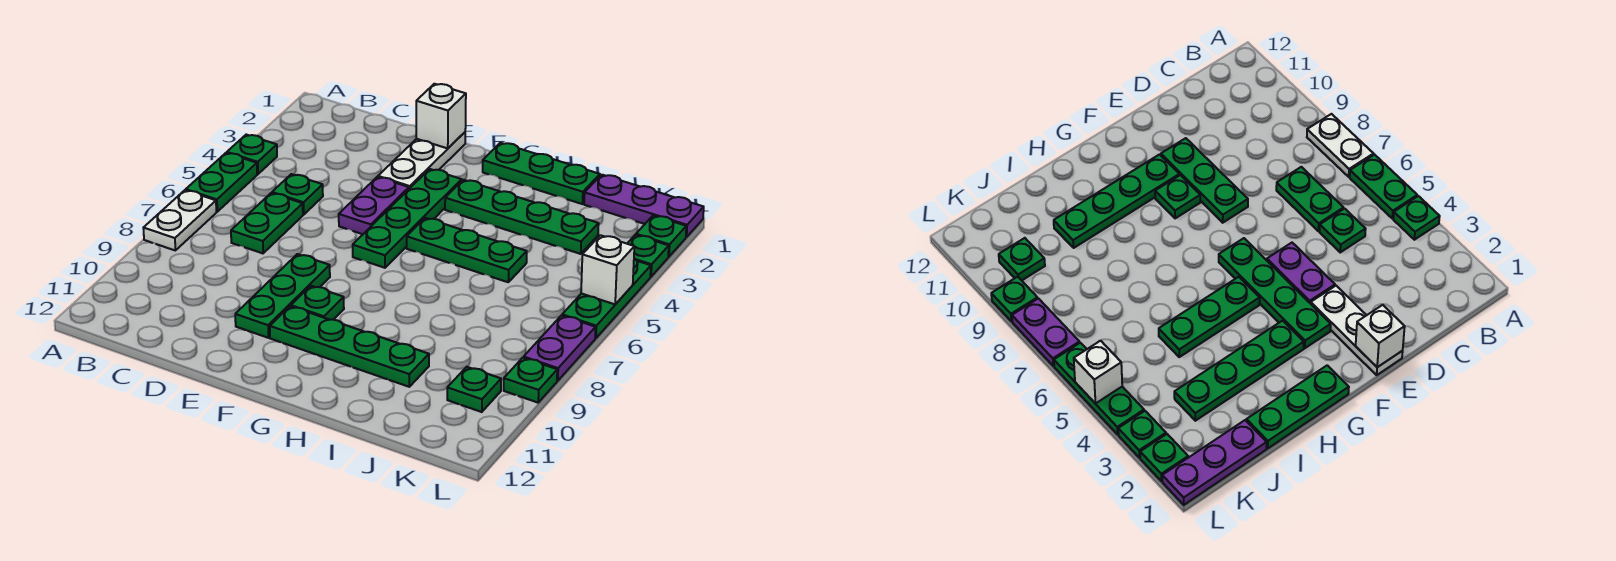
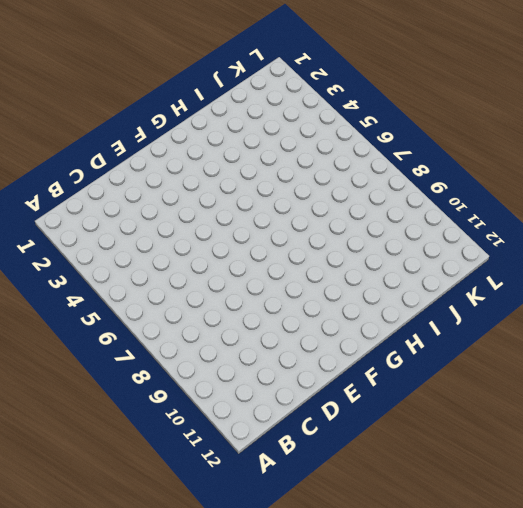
none -> green 1x1 plate [227,135,277,174]
none -> green 1x2 plate [186,153,257,212]
none -> white 1x2 plate [143,190,216,250]

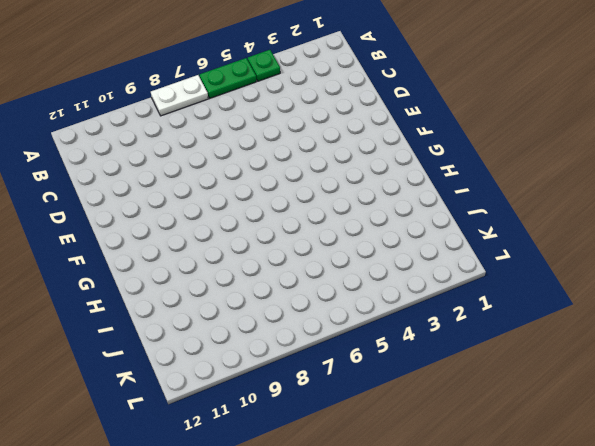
none -> green 1x1 plate [272,174,323,215]
none -> green 1x2 plate [231,193,303,253]
none -> white 1x3 plate [378,132,465,189]

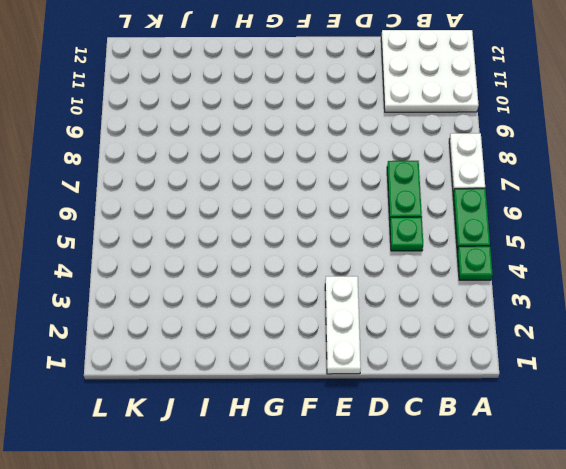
white 3x3 plate [381,30,479,112] -> none
none -> purple 1x2 plate [339,177,409,234]
none -> green 1x3 plate [235,254,330,338]
none -> green 1x4 plate [353,169,462,268]

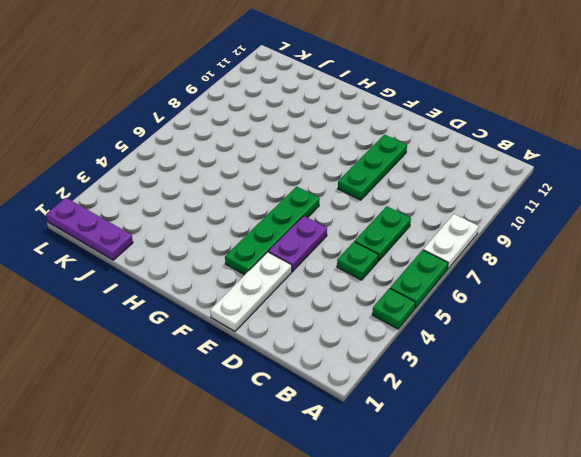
none -> green 1x1 plate [291,286,344,320]
none -> green 1x4 plate [270,306,429,387]
none -> green 1x3 plate [483,143,600,204]

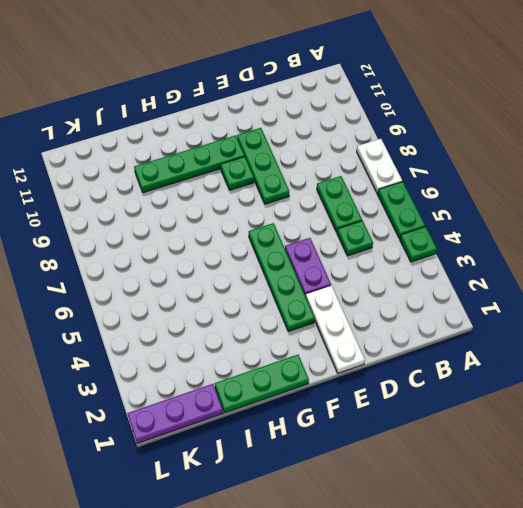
none -> green 1x4 plate [445,180,599,254]
none -> green 1x3 plate [407,218,527,282]
none -> green 1x1 plate [447,367,501,412]

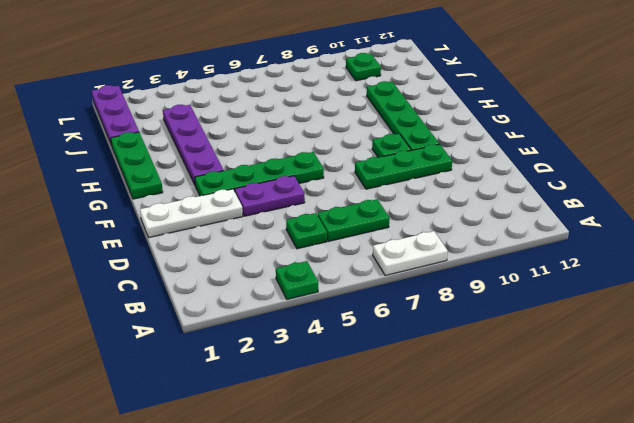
purple 1x4 plate [163,104,224,185] -> green 1x4 plate [445,180,599,254]
none -> green 1x2 plate [186,153,257,212]
none -> green 1x3 plate [407,218,527,282]
none -> green 1x1 plate [636,215,686,257]

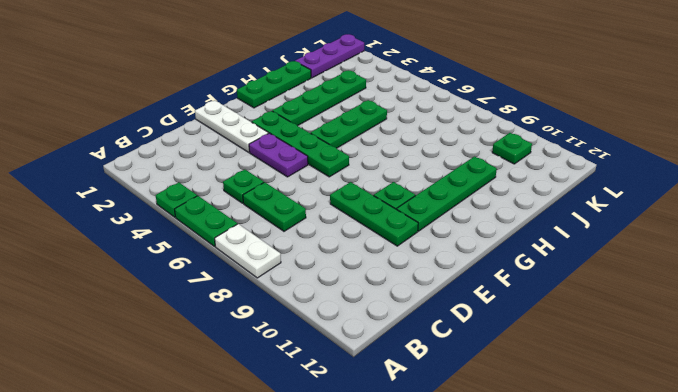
none -> green 1x1 plate [636,215,686,257]
none -> green 1x1 plate [627,235,669,277]
none -> green 1x3 plate [562,258,651,338]

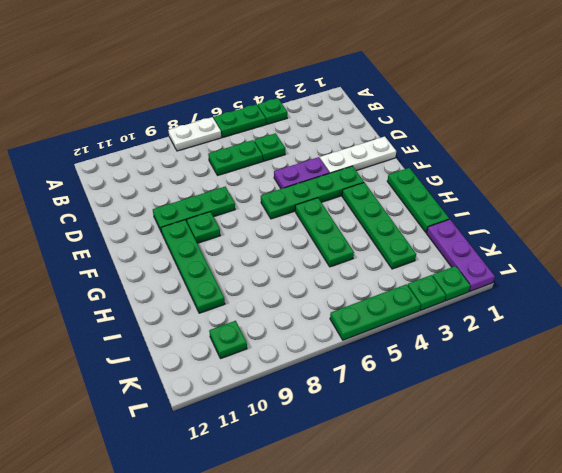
none -> purple 1x2 plate [524,315,596,381]
none -> green 1x1 plate [504,358,557,403]
none -> white 1x1 brick [416,84,466,148]

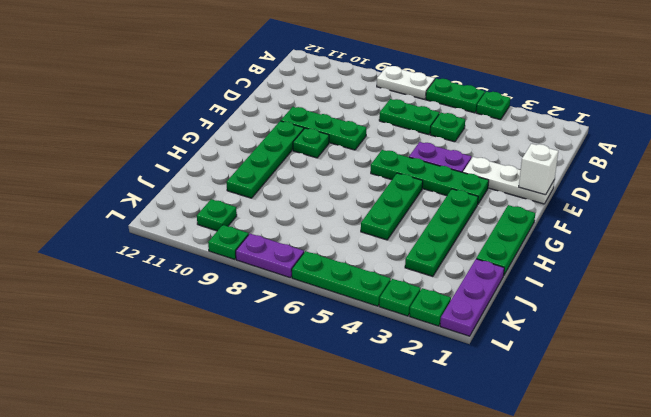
none -> white 1x1 brick [581,235,634,304]

